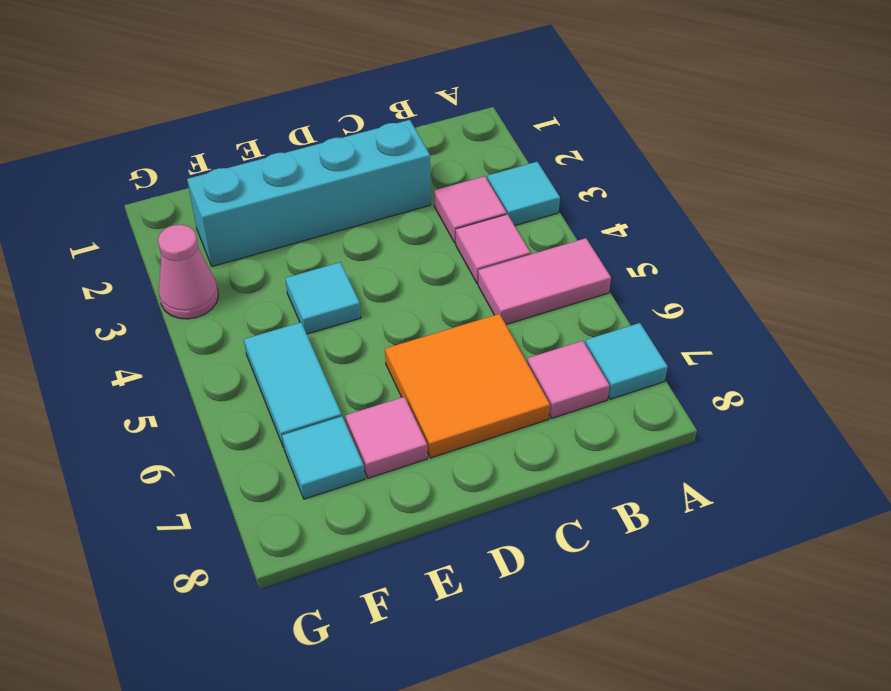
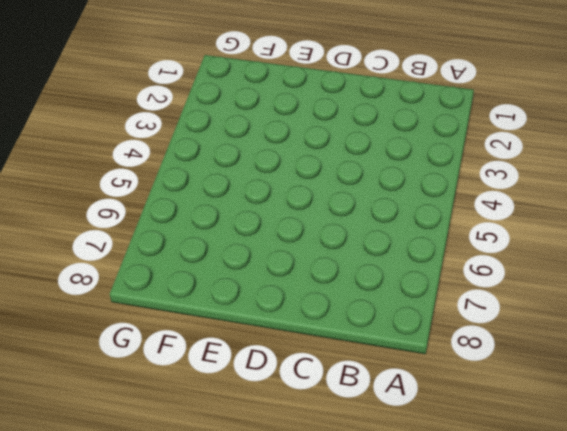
none -> cyan 1x1 tile [487,162,560,226]
none -> pink 1x2 tile [478,238,611,324]
none -> cyan 1x1 tile [585,323,668,399]

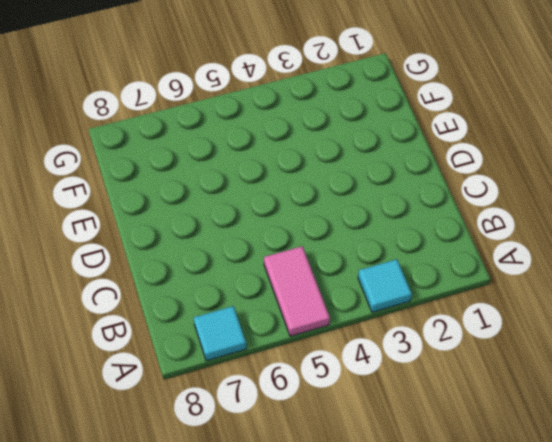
none -> pink 1x1 tile [434,176,507,243]
none -> pink 1x1 tile [456,214,530,283]
none -> pink 1x1 tile [527,341,609,418]

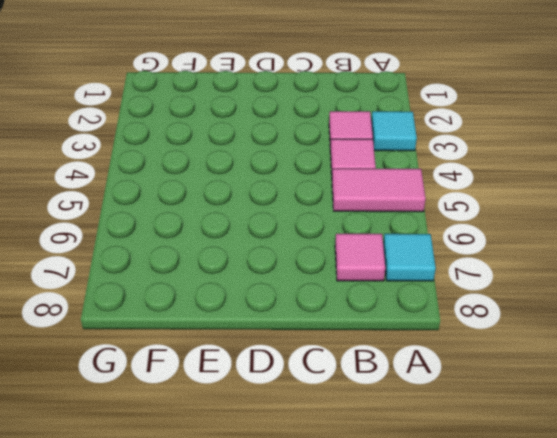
none -> cyan 1x4 brick [187,120,431,267]
none -> orange 2x2 tile [385,314,550,458]
none -> cyan 1x1 tile [285,262,361,334]

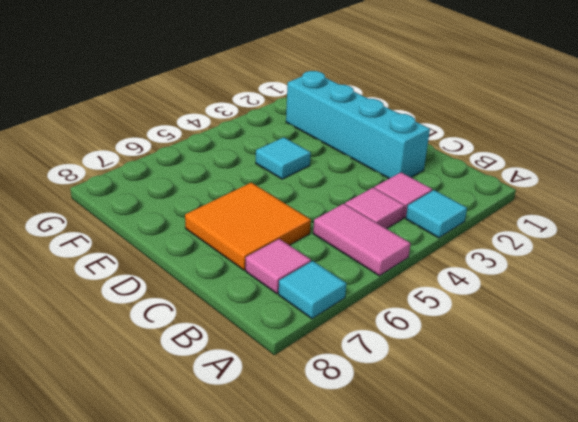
none -> pink 1x1 tile [345,397,427,478]
none -> cyan 1x2 tile [244,322,342,447]
none -> cyan 1x1 tile [282,416,365,499]

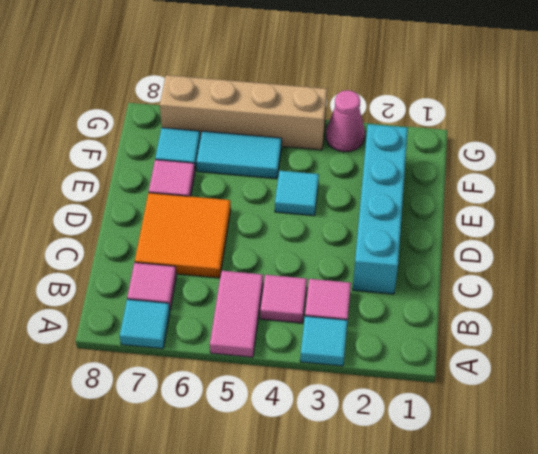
tan 1x4 brick [160,75,327,150] -> none

